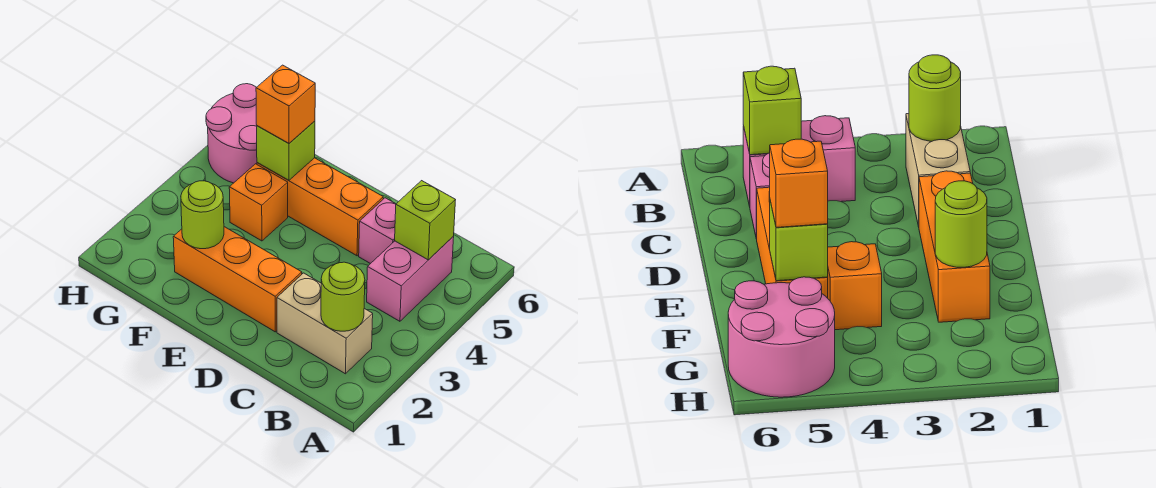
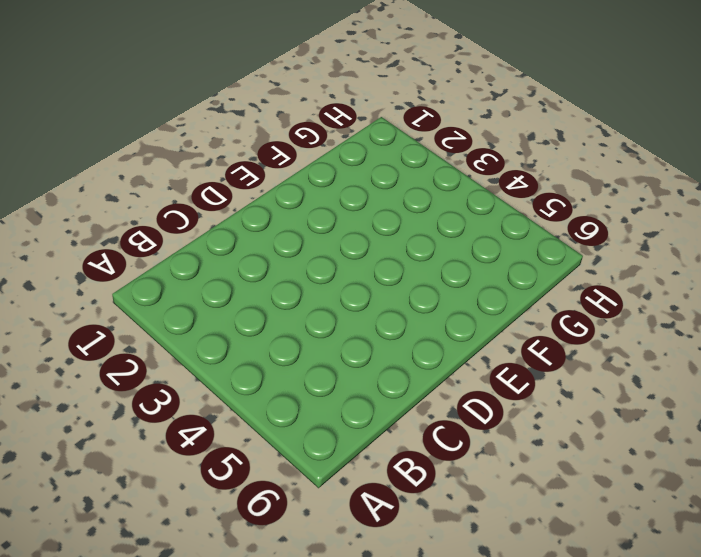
none -> tan 1x2 brick [277,273,373,374]
none -> pink 1x2 brick [367,237,454,321]
none -> pink 1x1 brick [359,198,396,264]

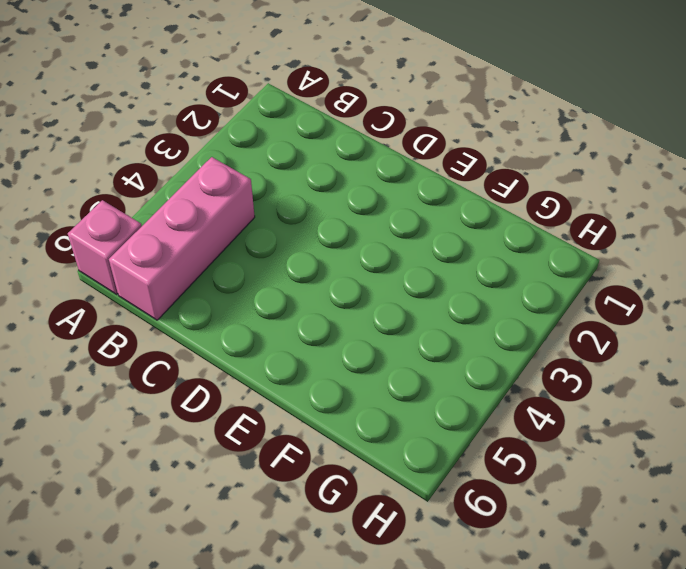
pink 1x1 brick [68,200,142,294] -> pink 1x1 brick moved to [359,198,396,264]
pink 1x3 brick [109,157,255,320] -> pink 1x2 brick [367,237,454,321]
none -> tan 1x2 brick [277,273,373,374]
none -> orange 1x3 brick [173,227,302,332]
none -> orange 1x3 brick [257,158,383,256]

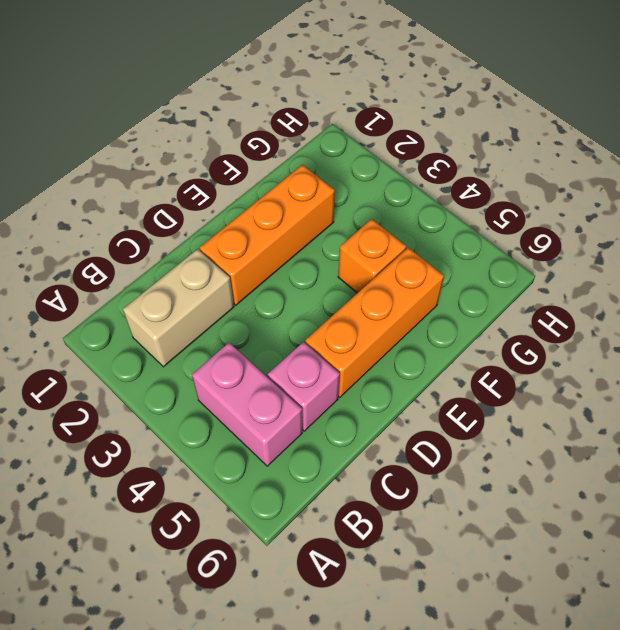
none -> pink 2x2 round brick [206,84,257,183]
none -> lime 1x1 round brick [321,262,365,331]
none -> lime 1x1 brick [395,181,455,260]

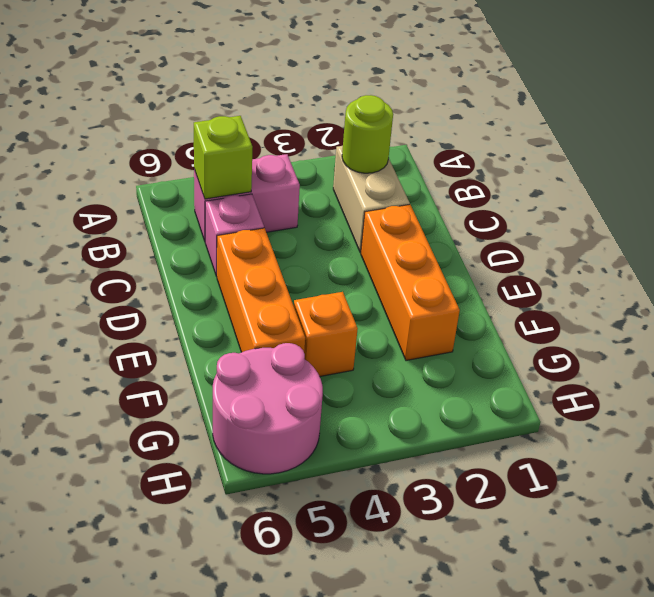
none -> lime 1x1 round brick [181,181,224,249]
none -> lime 1x1 brick [257,121,315,180]
none -> orange 1x1 brick [256,65,315,143]

